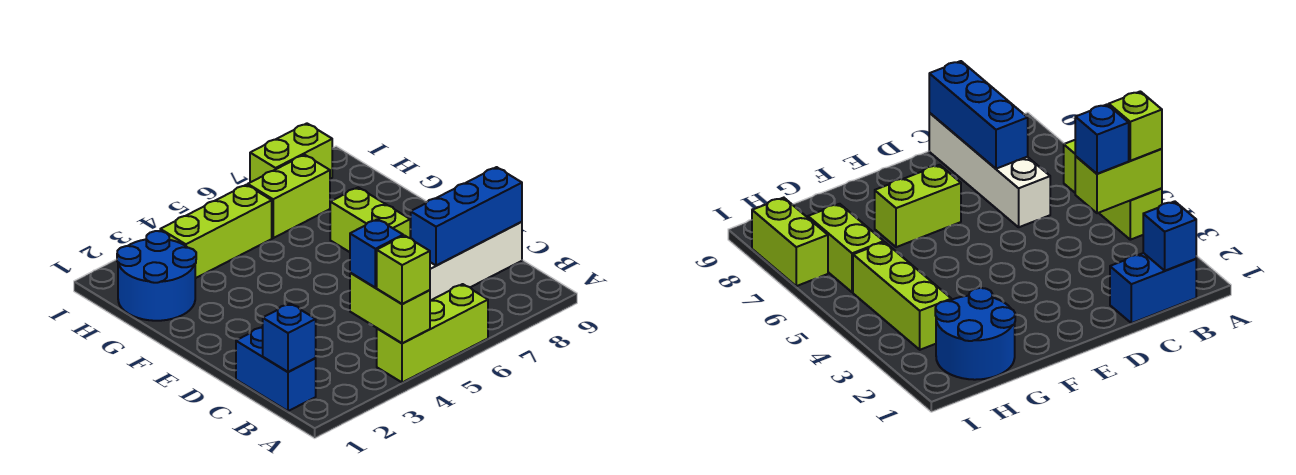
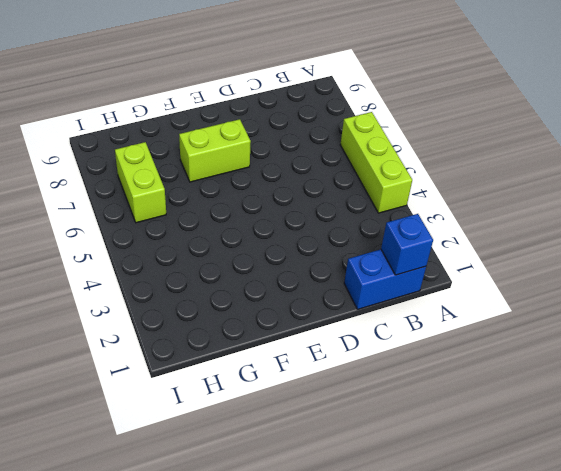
none -> white 1x4 brick [430,222,522,300]
none -> blue 2x2 round brick [117,231,196,321]
none -> lime 1x3 brick [160,185,272,278]

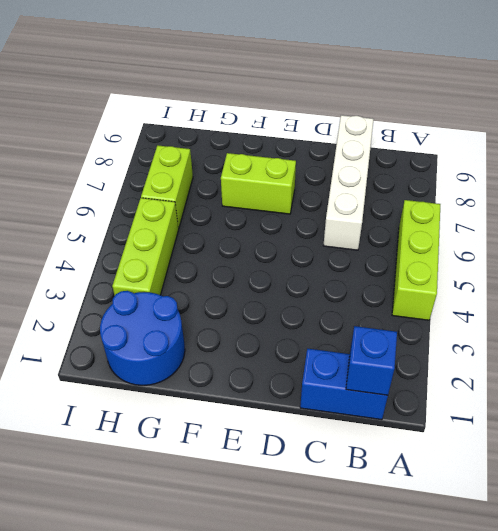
none -> lime 1x2 brick [250,123,332,182]
none -> lime 1x2 brick [350,273,430,343]
none -> blue 1x3 brick [410,167,522,266]

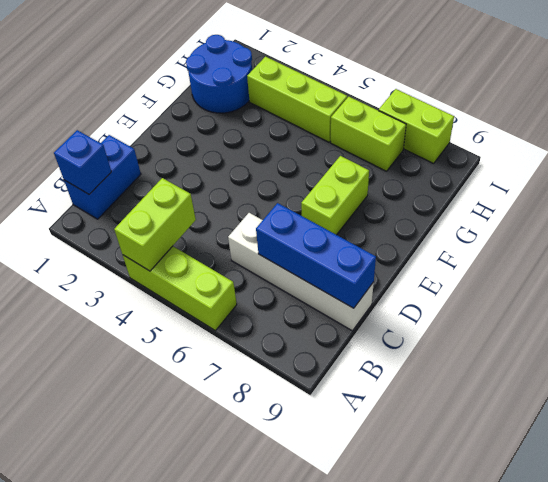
none -> lime 1x1 brick [377,236,430,304]
none -> blue 1x1 brick [350,219,403,288]

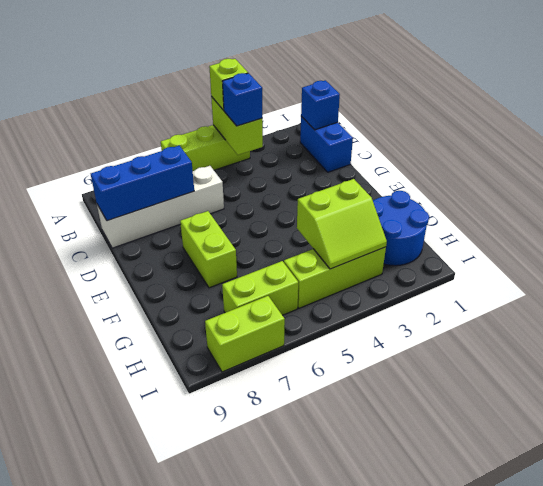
lime 2x2 slope [297,179,387,269] -> none

